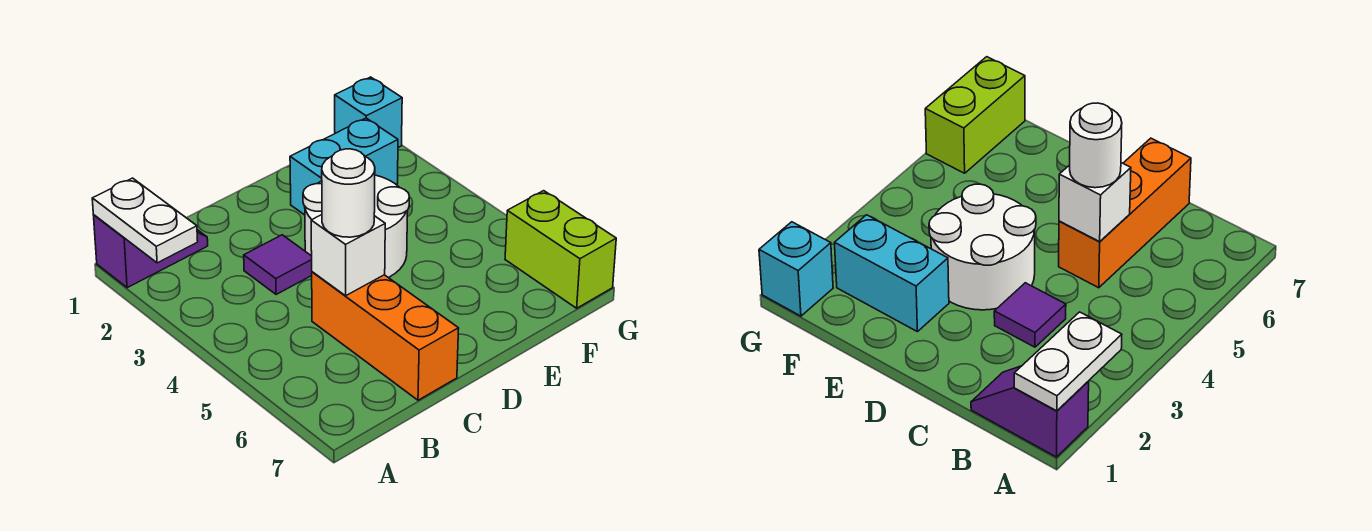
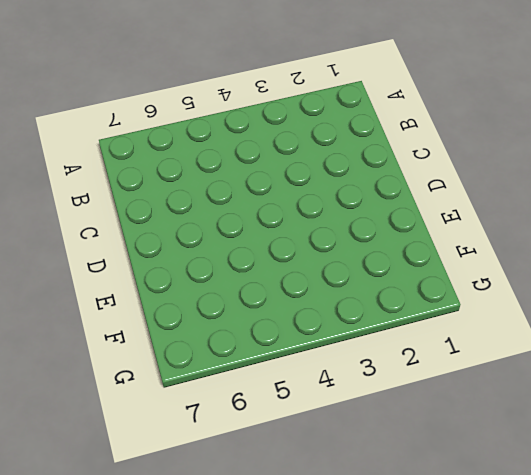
none -> purple 1x2 slope [94,215,208,288]
none -> purple 1x1 tile [244,235,312,295]

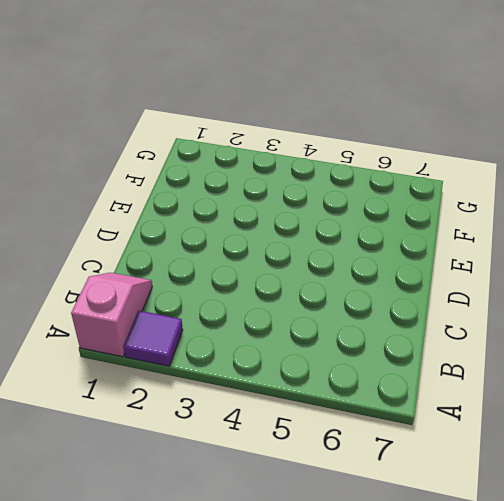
pink 1x2 slope [71,273,152,357] -> purple 1x2 slope [94,215,208,288]
purple 1x1 tile [123,311,183,366] -> purple 1x1 tile moved to [244,235,312,295]
none -> orange 1x3 brick [312,272,459,400]
none -> white 2x2 round brick [303,175,409,278]

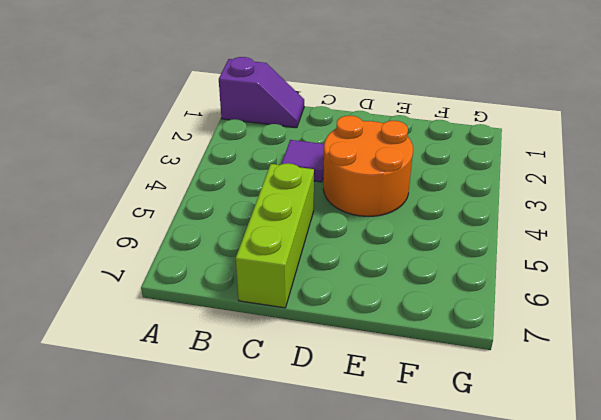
lime 1x3 brick [236,163,314,308] -> orange 1x3 brick [312,272,459,400]
orange 2x2 round brick [323,116,413,216] -> white 2x2 round brick [303,175,409,278]
none -> cyan 1x2 brick [290,118,398,215]
none -> cyan 1x1 brick [335,77,402,148]

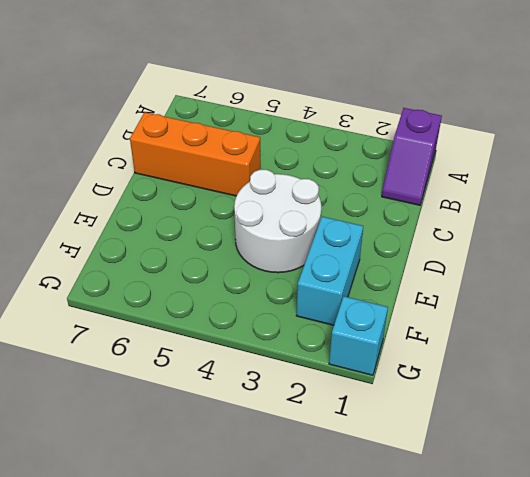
none -> purple 1x1 tile [244,235,312,295]
none -> lime 1x2 brick [505,191,616,308]

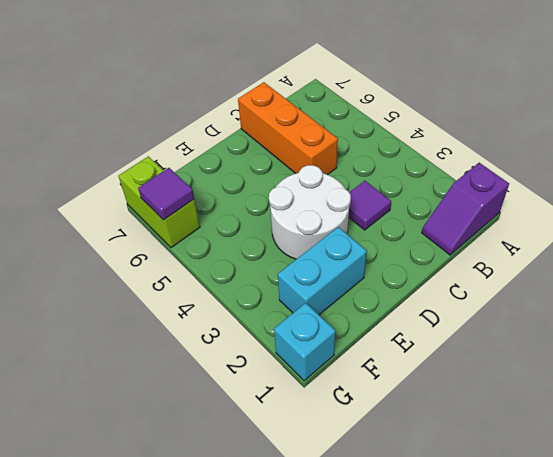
purple 1x1 tile [138,168,194,220] -> none
none -> white 1x2 plate [92,178,198,263]
none -> white 1x1 brick [311,215,385,296]

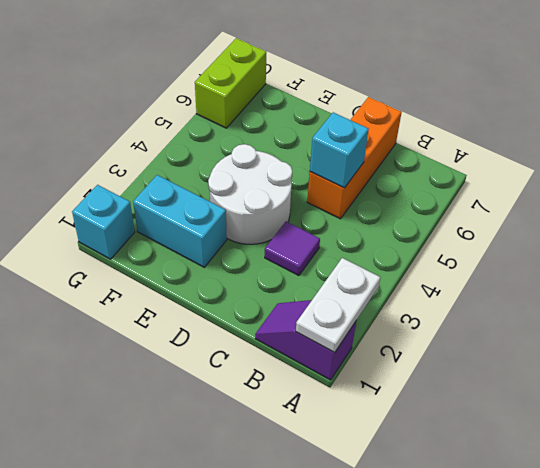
cyan 1x1 brick [310,113,369,188] -> white 1x1 brick [311,215,385,296]
none -> white 1x1 round brick [322,149,375,237]

